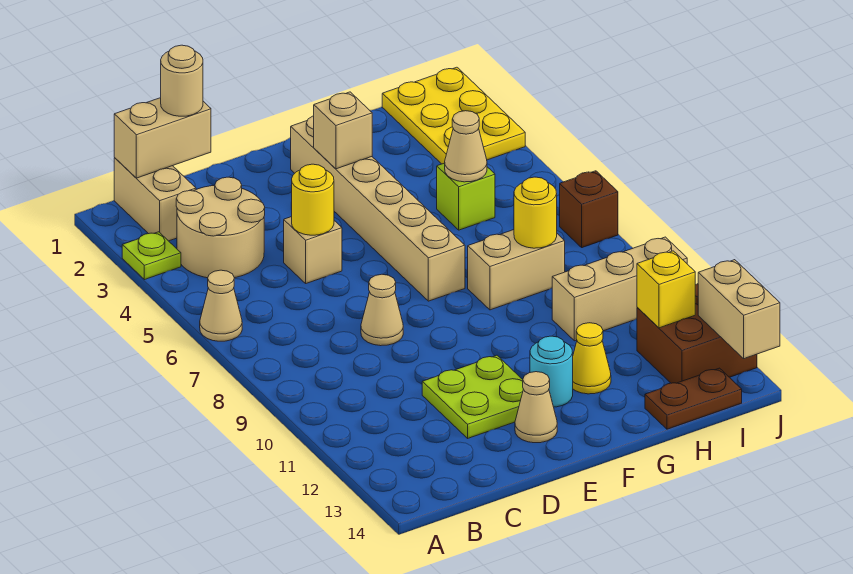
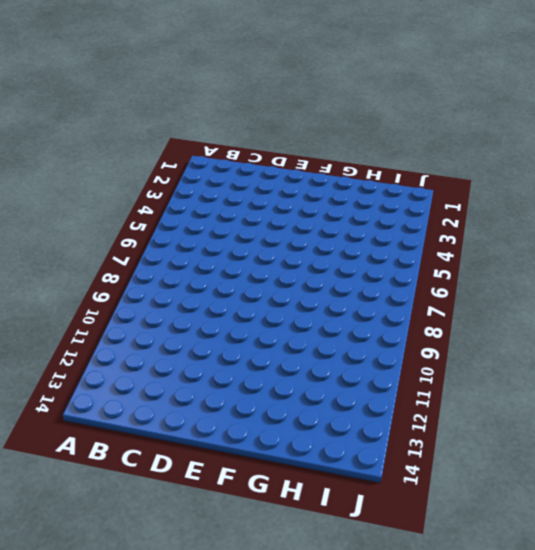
none -> lime 1x1 plate [122,232,181,280]
none -> tan 1x1 cone [200,270,242,341]
none -> tan 1x2 brick [114,158,196,241]

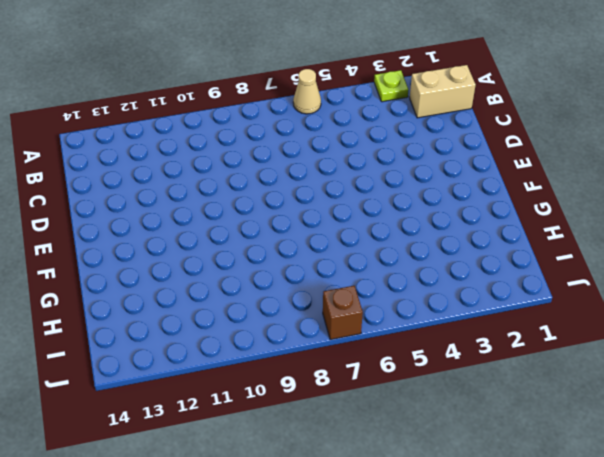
none -> tan 2x2 round brick [176,177,265,278]
none -> tan 1x1 brick [284,217,342,283]
none -> tan 1x1 cone [361,274,403,346]

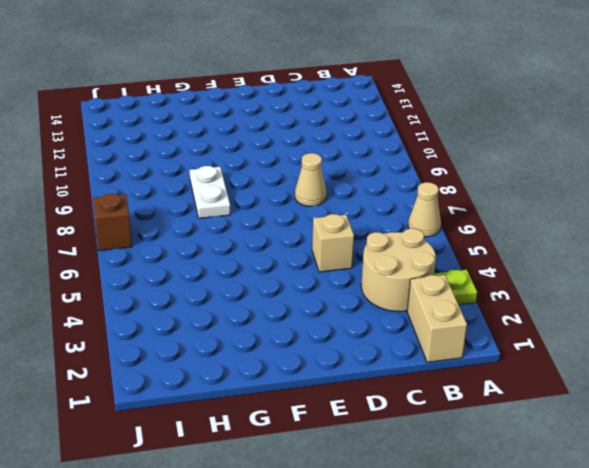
white 1x2 plate [190,166,230,218] -> tan 1x2 brick [468,230,565,310]
none -> lime 2x2 plate [422,355,523,438]
none -> tan 1x1 cone [515,372,557,443]
none -> tan 1x6 brick [291,116,465,301]

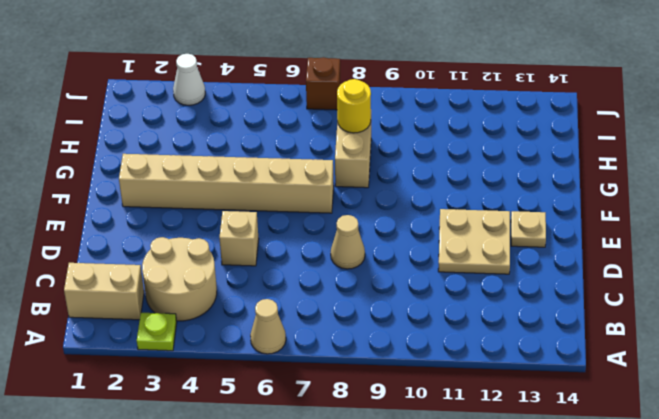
tan 2x2 plate [438,209,510,274] -> lime 2x2 plate [422,355,523,438]
tan 1x1 plate [511,211,546,247] -> tan 1x1 cone [515,372,557,443]
white 1x1 cone [173,54,205,105] -> yellow 2x3 plate [382,67,525,164]
none -> cyan 1x1 round brick [530,336,573,407]
none -> yellow 1x1 cone [573,323,611,394]
none -> lime 1x1 brick [437,163,495,230]

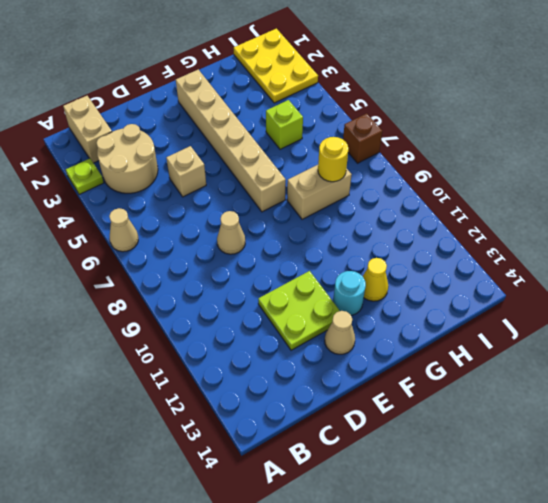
none -> tan 1x3 brick [552,237,687,341]
none -> brown 1x2 plate [645,368,742,429]
none -> brown 2x2 brick [637,284,757,383]

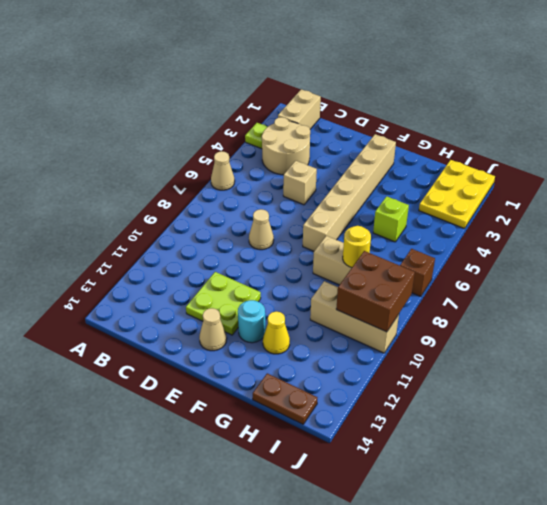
brown 2x2 brick [336,251,415,332] -> brown 2x2 brick moved to [637,284,757,383]
none -> tan 1x2 brick [114,98,211,178]
none -> yellow 1x1 round brick [291,164,334,235]
none -> tan 1x1 brick [314,92,372,169]

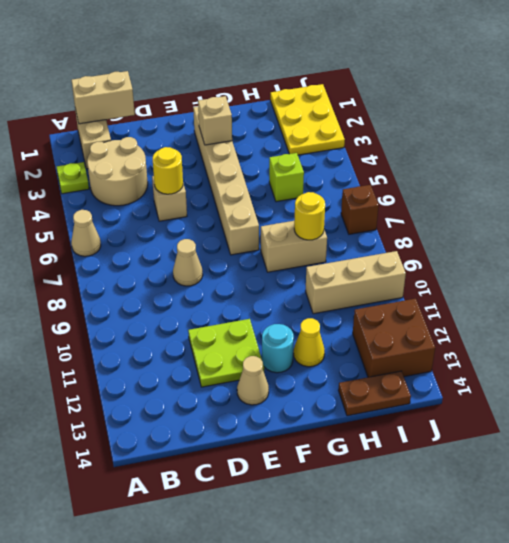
none -> tan 1x1 cone [445,111,487,182]
none -> yellow 1x1 brick [637,251,695,328]
none -> tan 1x2 brick [698,260,780,359]

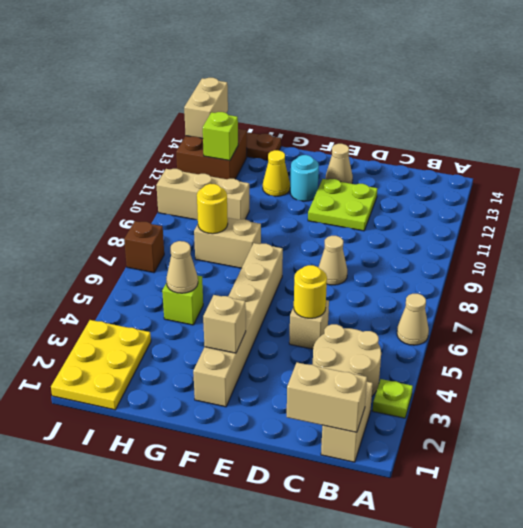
lime 1x1 brick [203,112,238,161] -> yellow 1x1 brick [637,251,695,328]
none -> tan 1x1 round brick [161,45,203,116]

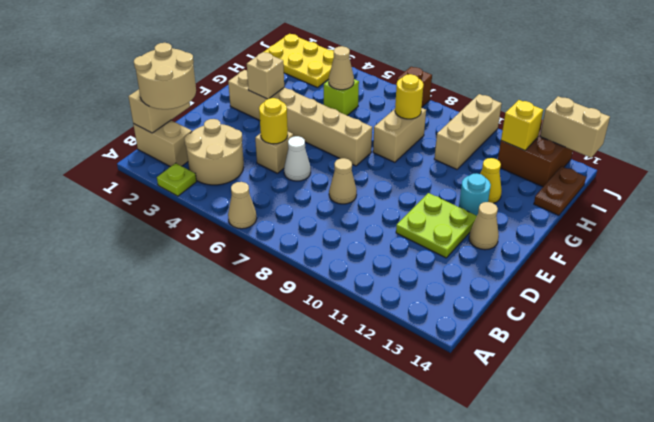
tan 2x2 round brick [134,43,196,109] -> tan 1x1 round brick [161,45,203,116]
white 1x1 cone [284,136,311,181] -> none

